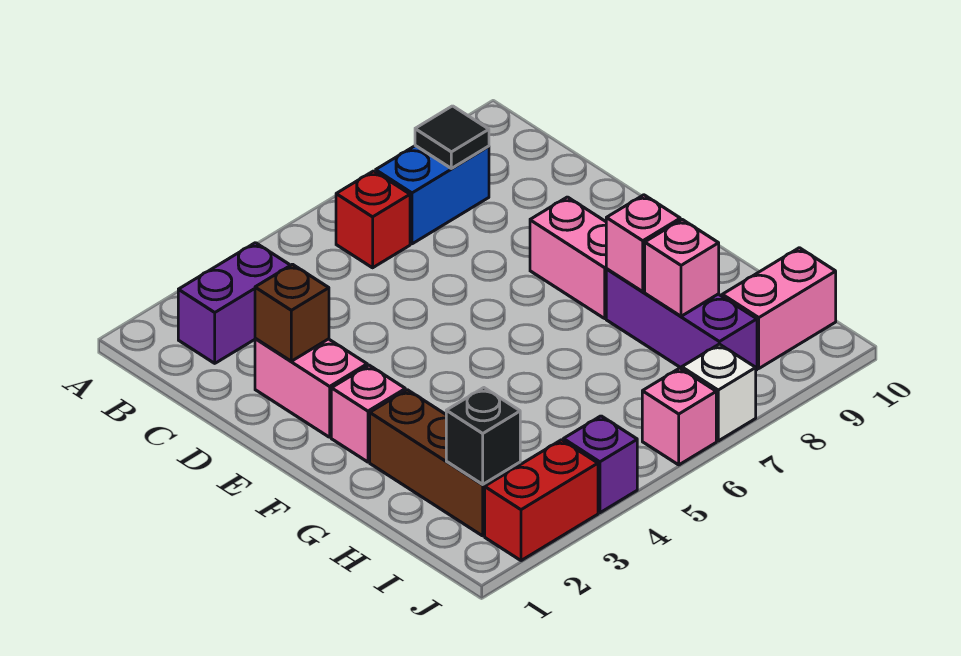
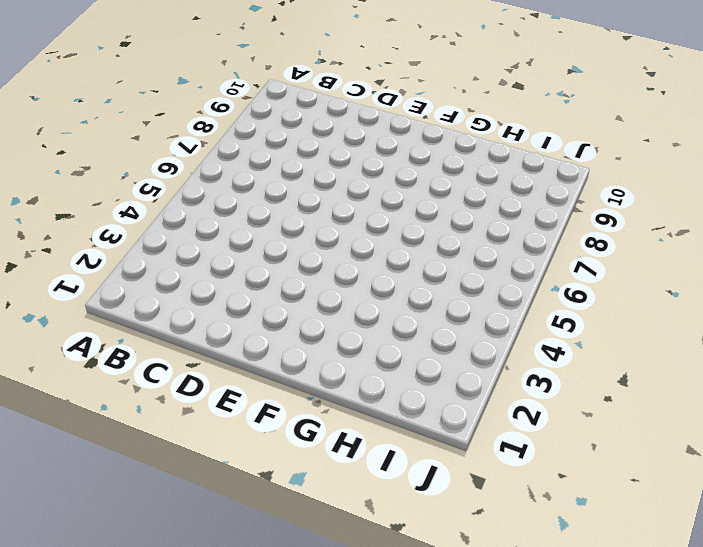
none -> purple 1x2 brick [178,243,290,363]
none -> red 1x1 brick [336,171,410,268]
none -> blue 1x2 brick [376,146,489,244]

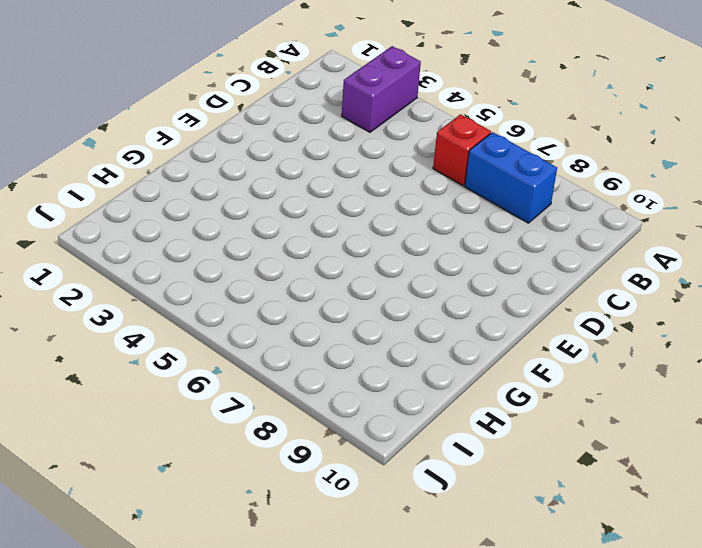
purple 1x2 brick [342,46,421,132] -> purple 1x2 brick turned to [178,243,290,363]
none -> pink 1x2 brick [255,338,367,437]
none -> pink 1x2 brick [530,197,606,318]
none -> pink 1x1 brick [331,365,405,462]

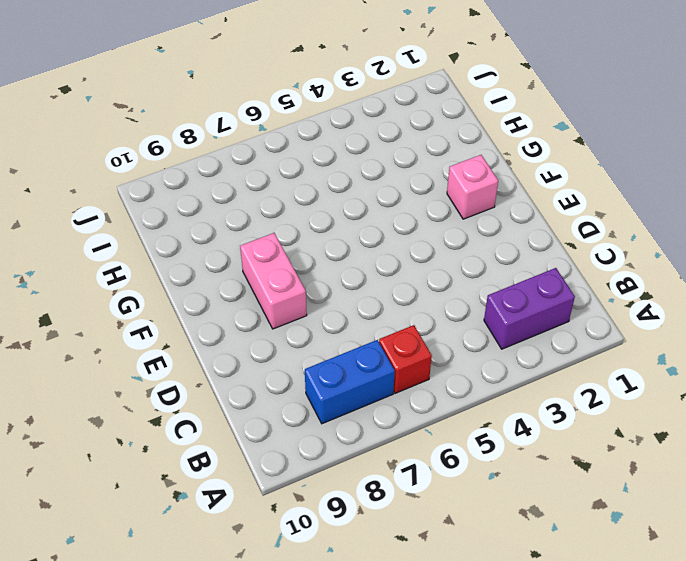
none -> pink 1x2 brick [255,338,367,437]
none -> brown 1x3 brick [370,390,520,536]
none -> purple 1x3 brick [606,269,757,370]

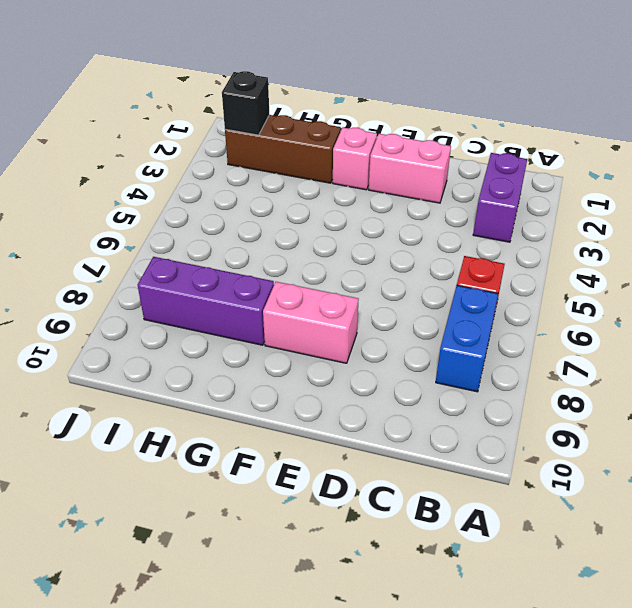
none -> pink 1x2 brick [722,248,836,368]
none -> red 1x2 brick [485,440,598,561]
none -> purple 1x1 brick [563,416,637,513]

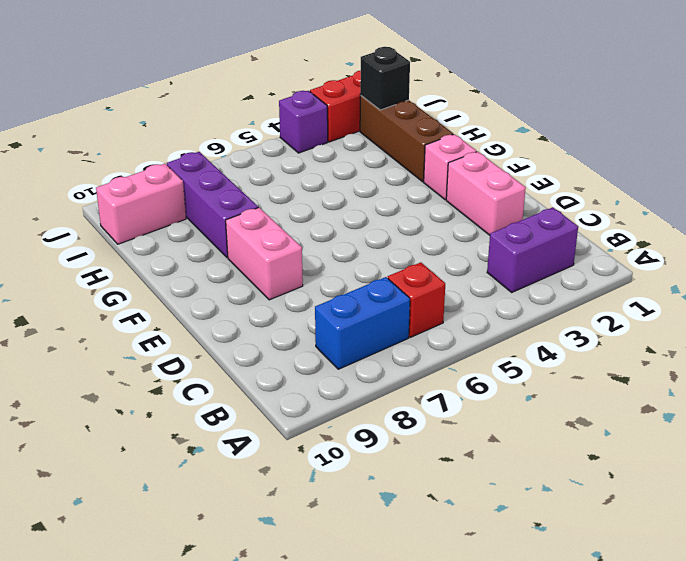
none -> pink 1x1 brick [642,368,716,465]
none -> white 1x1 brick [682,344,756,441]
none -> black 1x1 tile [415,106,489,168]

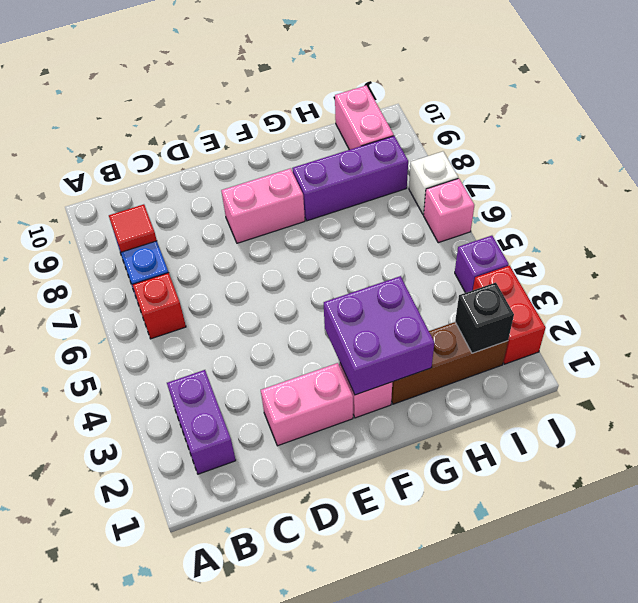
red 1x1 tile [109,204,157,252] -> black 1x1 tile [415,106,489,168]
purple 2x2 brick [324,276,434,395] -> none
none -> brown 1x1 brick [255,264,329,361]
none -> pink 1x1 brick [606,195,680,292]
none -> pink 1x1 brick [645,220,719,316]

